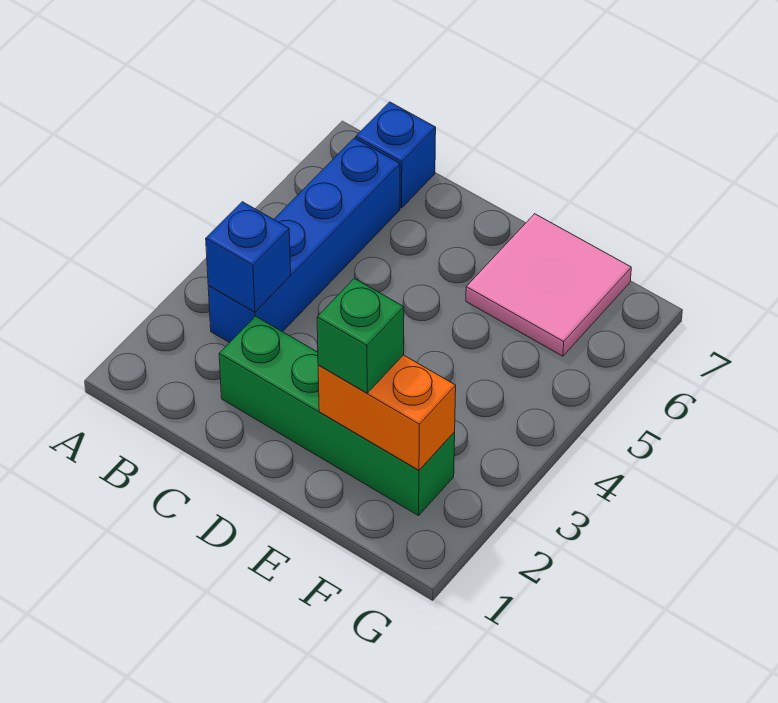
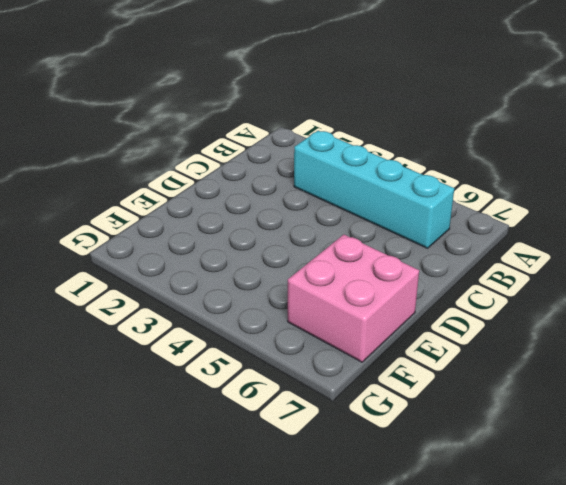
cyan 1x4 brick [294,131,454,248] -> blue 1x4 brick [208,138,400,343]
pink 2x2 brick [288,235,419,362] -> pink 2x2 tile [466,214,631,356]
none -> blue 1x1 brick [356,102,436,208]
none -> green 1x4 brick [219,316,455,516]

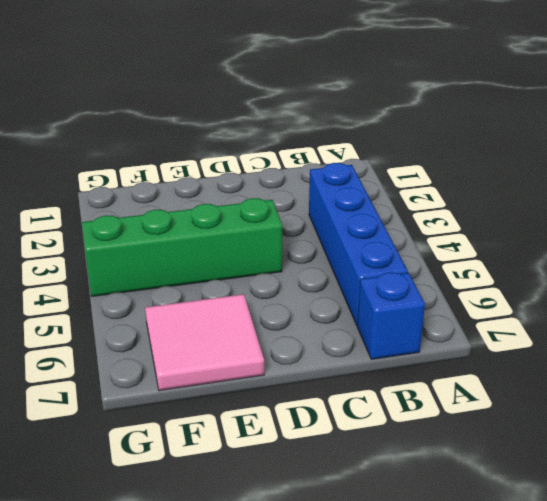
green 1x4 brick [82,198,282,296] -> green 1x4 brick moved to [219,316,455,516]
none -> blue 1x1 brick [206,202,291,312]
none -> orange 1x2 brick [318,355,456,470]

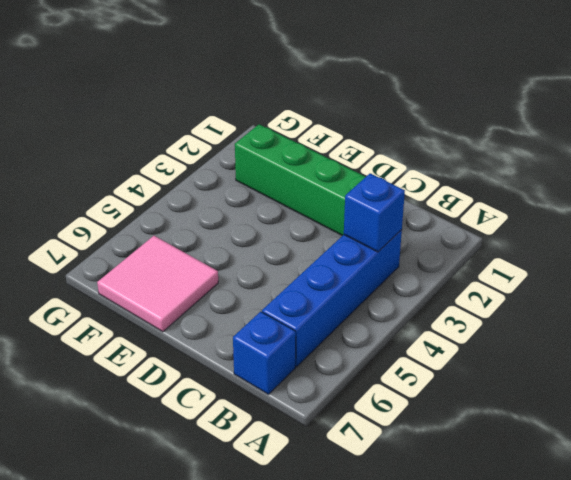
none -> orange 1x2 brick [318,355,456,470]
none -> green 1x1 brick [317,278,404,393]

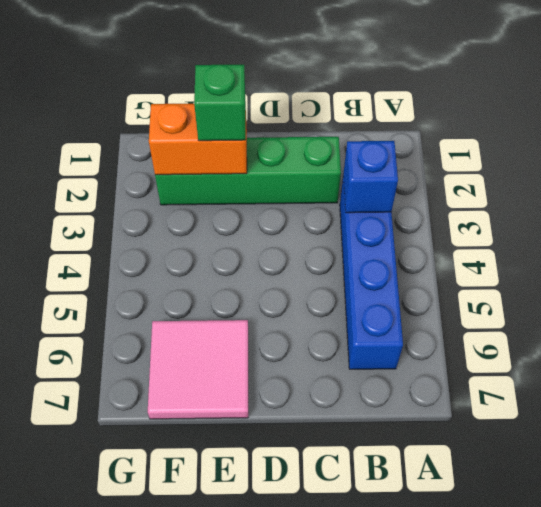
none -> blue 1x1 brick [356,102,436,208]

